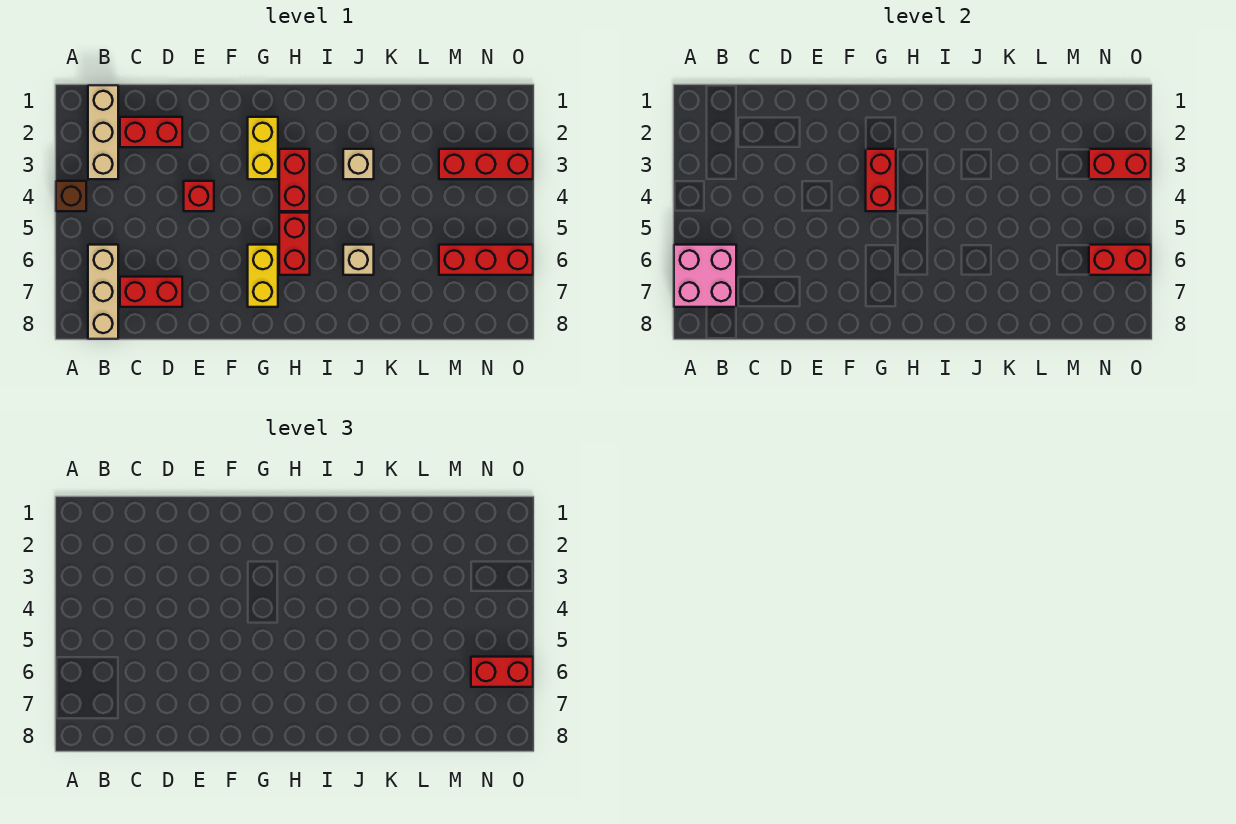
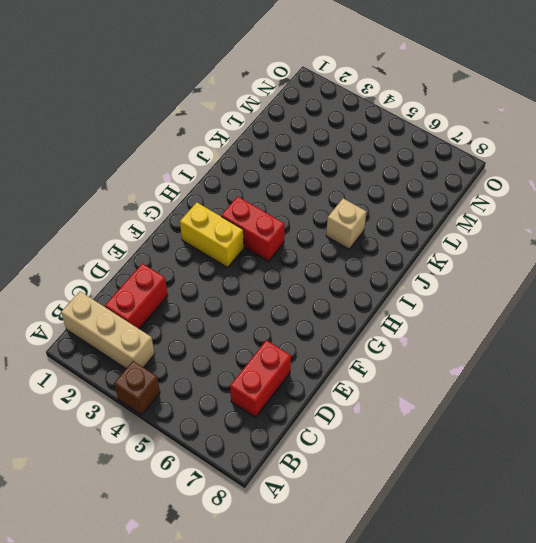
none -> tan 1x3 brick [88,245,118,339]
none -> red 1x1 brick [184,181,214,211]
none -> yellow 1x2 brick [248,245,278,307]

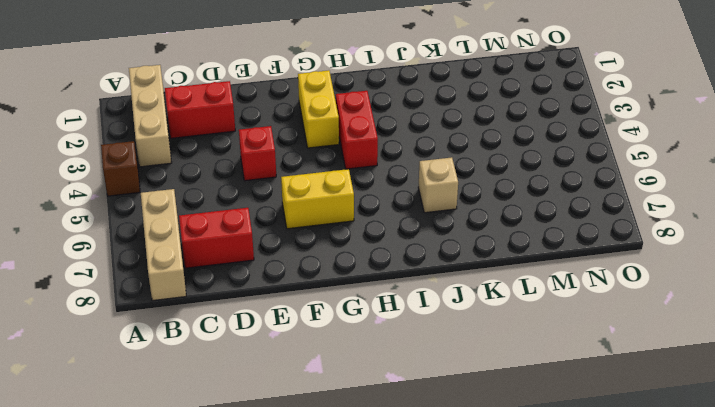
yellow 1x2 brick [281,169,354,229] -> yellow 1x2 brick turned to [248,245,278,307]
none -> red 1x2 brick [279,213,310,275]
none -> tan 1x1 brick [343,149,374,179]
none -> red 1x3 brick [439,149,533,179]

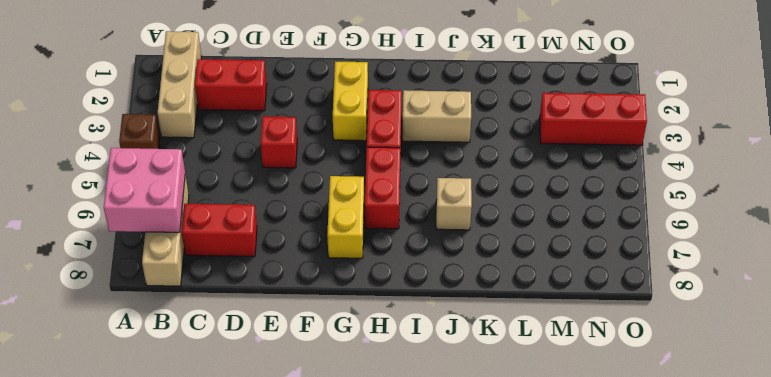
tan 1x2 brick [402,90,471,142] -> tan 1x1 brick [343,149,374,179]
none -> red 1x3 brick [439,245,533,275]
none -> red 1x2 brick [866,149,896,211]
none -> red 1x2 brick [1089,149,1151,179]

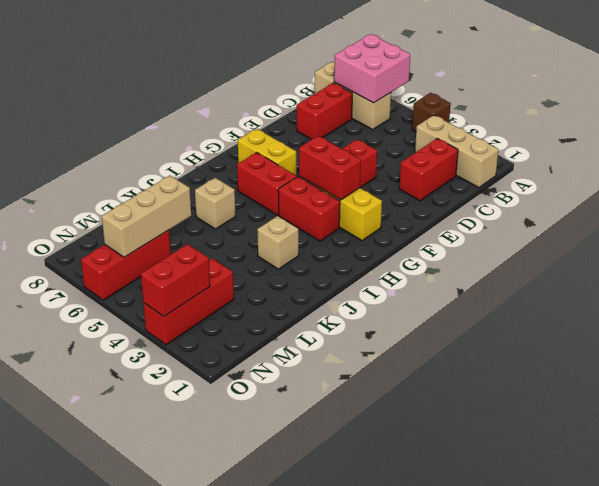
tan 1x3 brick [102,176,191,257] -> red 1x2 brick [1089,245,1151,275]
none -> red 1x2 brick [471,657,533,687]

